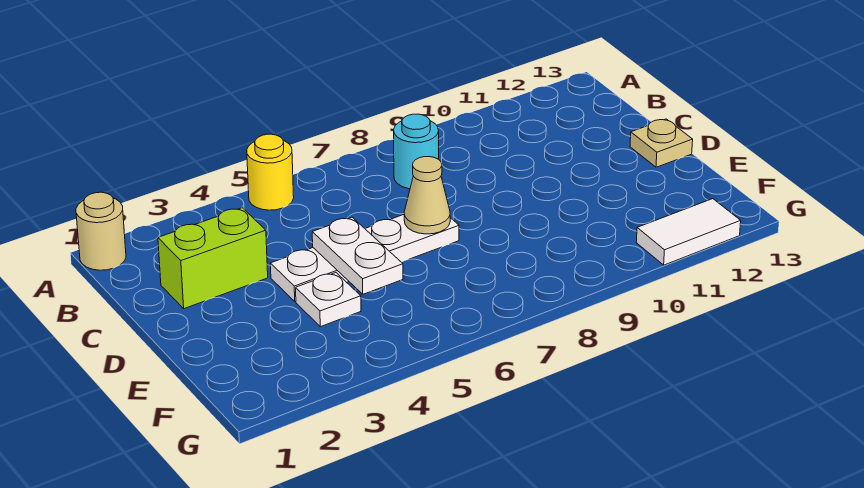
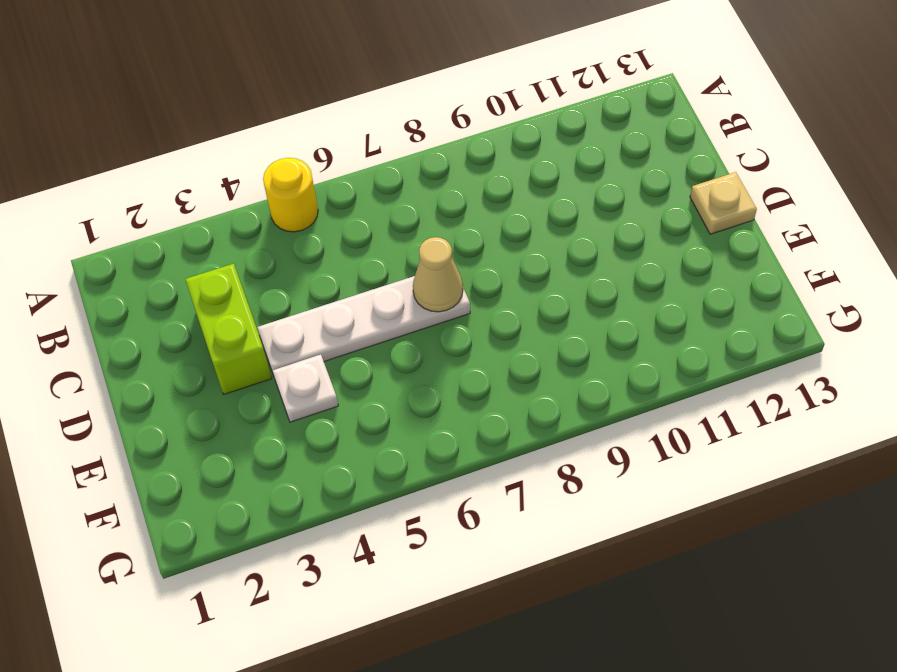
lime 1x2 brick [185,264,272,394] -> lime 1x2 brick turned to [158,208,268,309]
none -> tan 1x1 round brick [76,192,126,270]
none -> cyan 1x1 round brick [393,114,439,189]

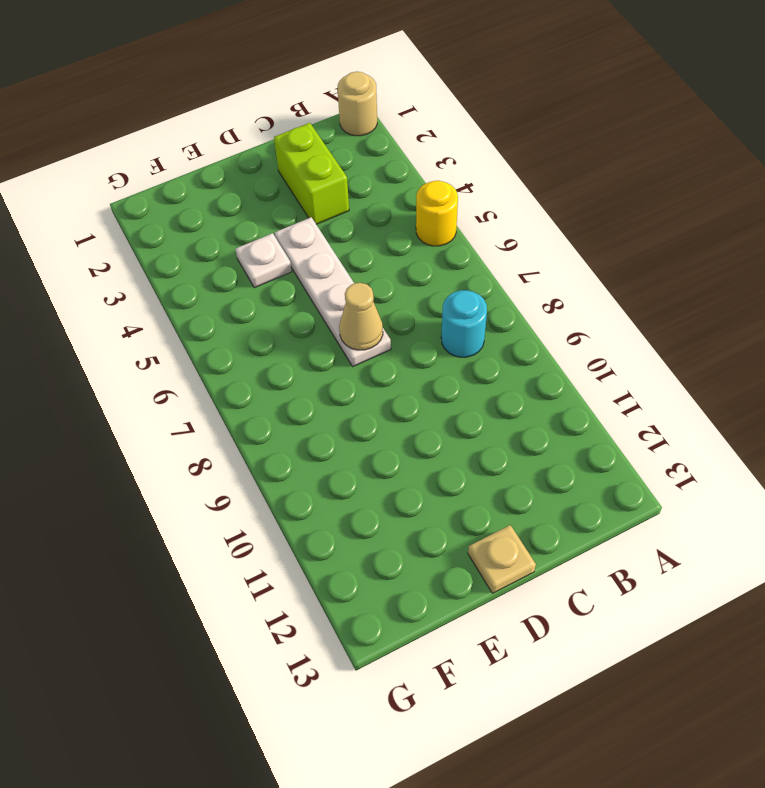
none -> white 1x2 tile [636,199,741,265]
none -> white 1x2 plate [312,217,403,294]

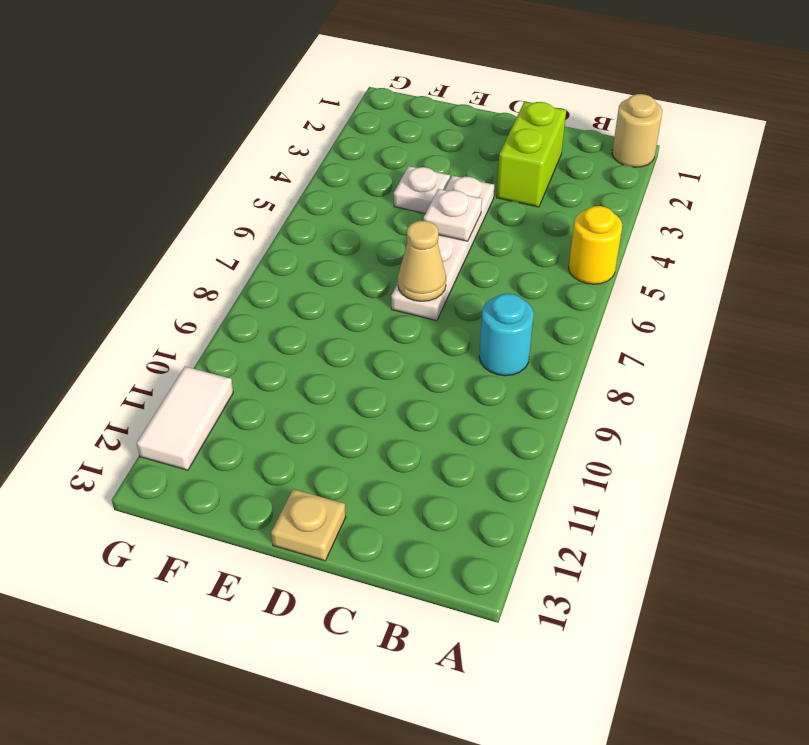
white 1x1 plate [424,189,482,241] -> white 1x2 plate [312,217,403,294]

